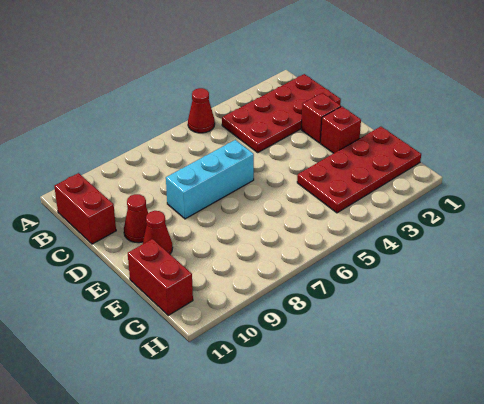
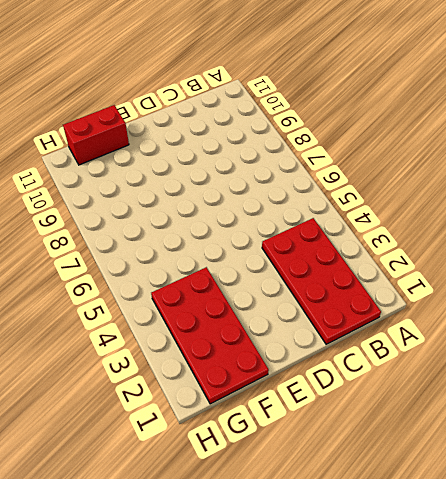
none -> red 1x1 cone [188,88,215,133]
none -> red 1x2 brick [54,173,116,244]

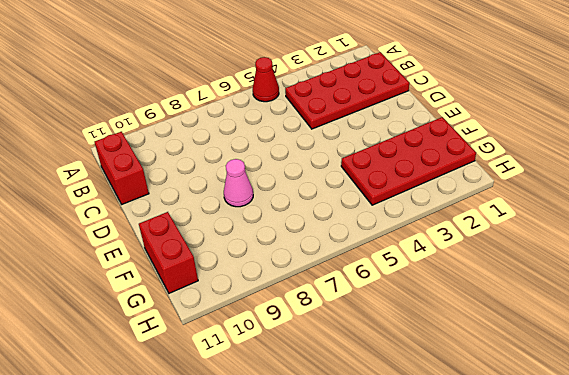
pink 1x1 cone [224,159,253,207] -> none
none -> red 1x1 brick [301,93,341,143]
none -> cyan 1x3 brick [166,140,254,219]

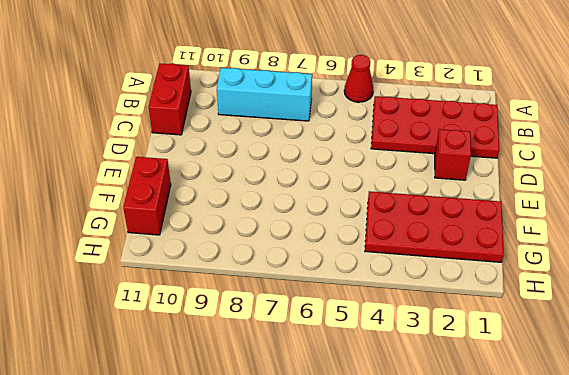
cyan 1x3 brick [217,68,312,121] -> cyan 1x3 brick moved to [166,140,254,219]
none -> red 1x1 cone [124,194,148,243]
none -> red 1x1 brick [320,107,361,153]

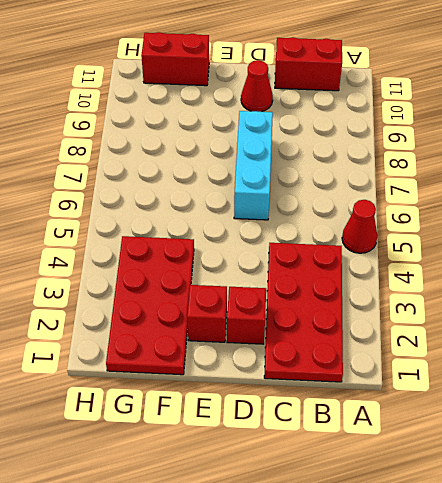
none -> red 1x1 cone [143,211,173,254]

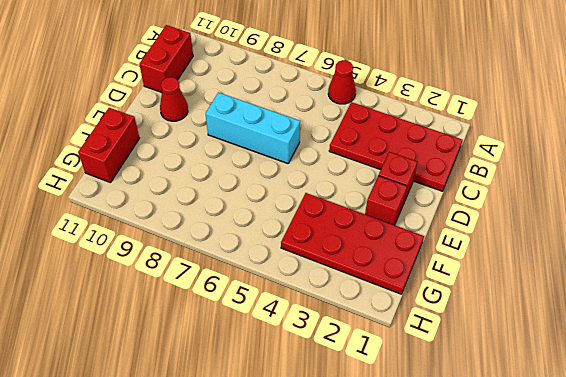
none -> red 1x1 cone [143,211,173,254]

